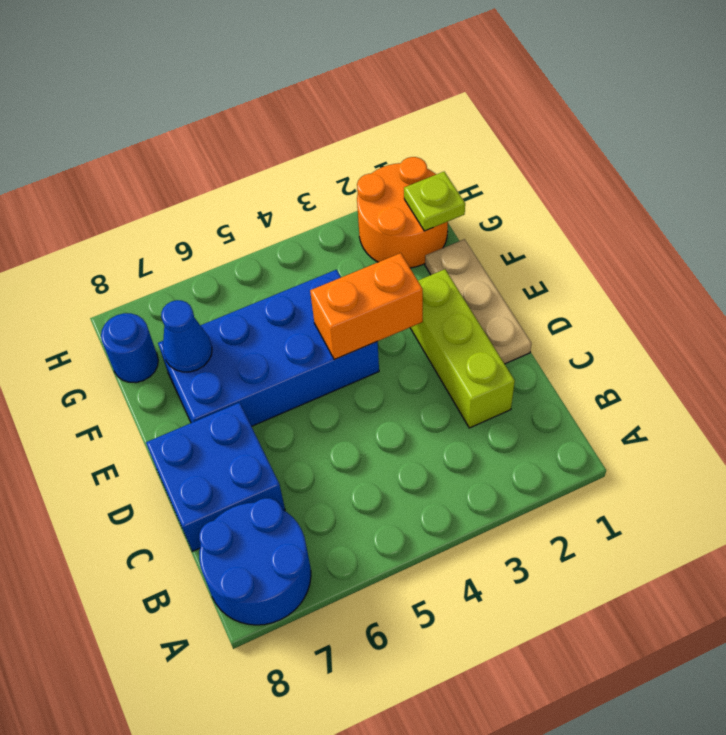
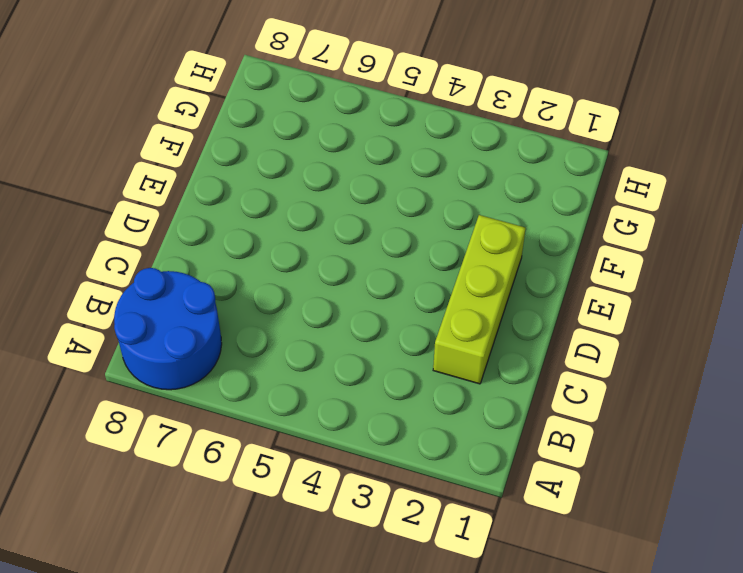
none -> blue 2x2 brick [146,403,285,551]
none -> tan 1x3 plate [425,239,532,364]

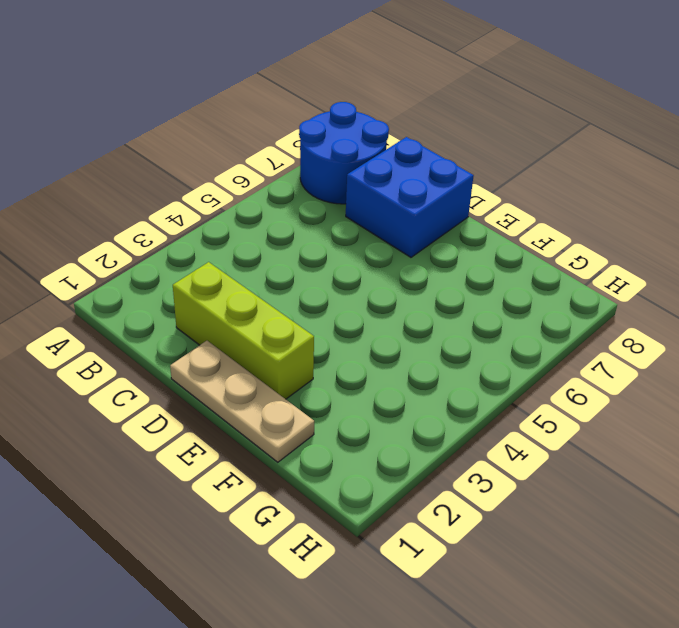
none -> blue 2x4 brick [158,270,379,426]
none -> orange 2x2 round brick [357,157,448,268]

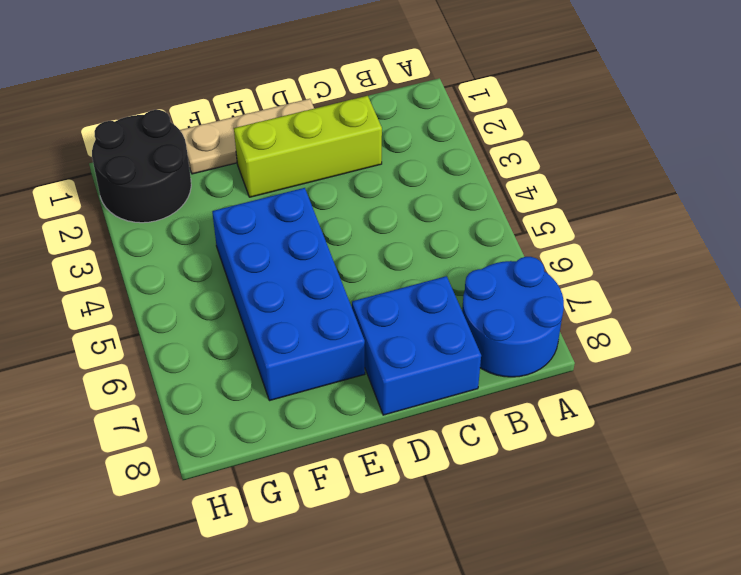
black 2x2 round brick [92,110,191,223] -> orange 2x2 round brick [357,157,448,268]
none -> blue 1x1 round brick [101,313,158,383]
none -> orange 1x2 brick [310,253,423,360]

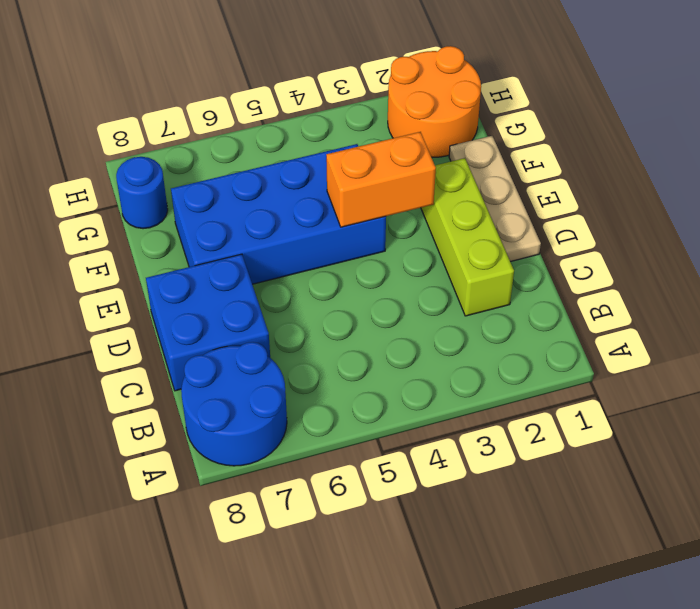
none -> blue 1x1 cone [161,300,212,372]
none -> lime 1x1 plate [404,172,465,231]

